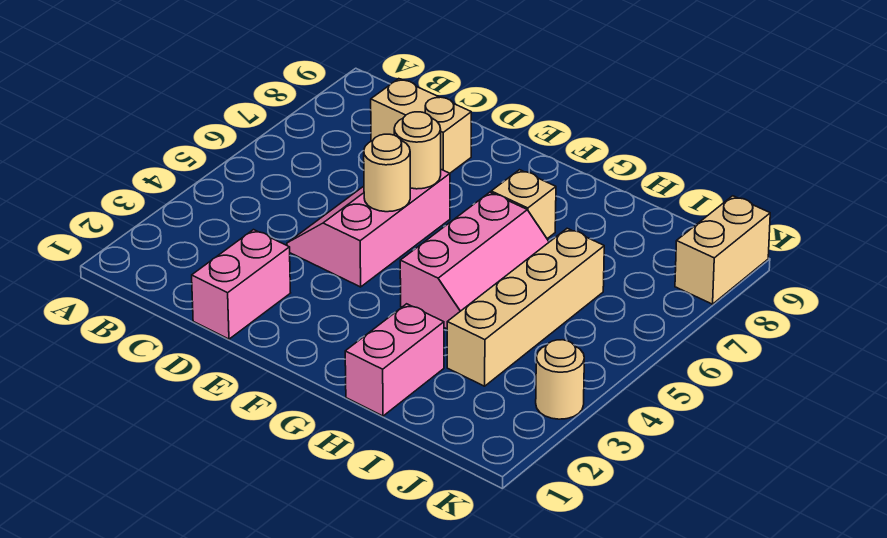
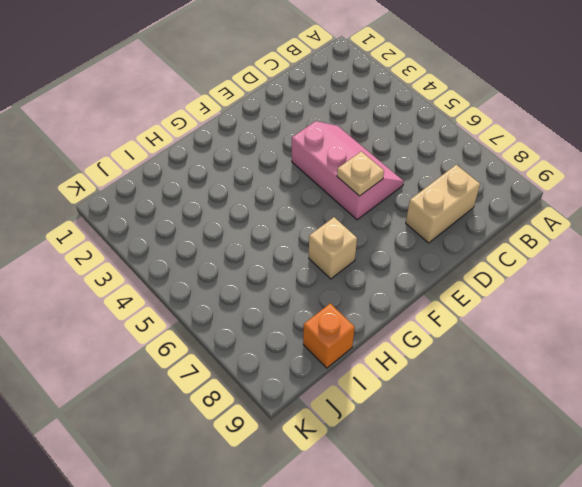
tan 1x1 plate [337,151,384,196] -> tan 1x1 round brick [394,112,441,189]
orange 1x1 brick [303,303,355,368] -> none
none -> pink 1x2 brick [192,230,290,339]
none -> pink 2x3 slope [400,192,549,329]

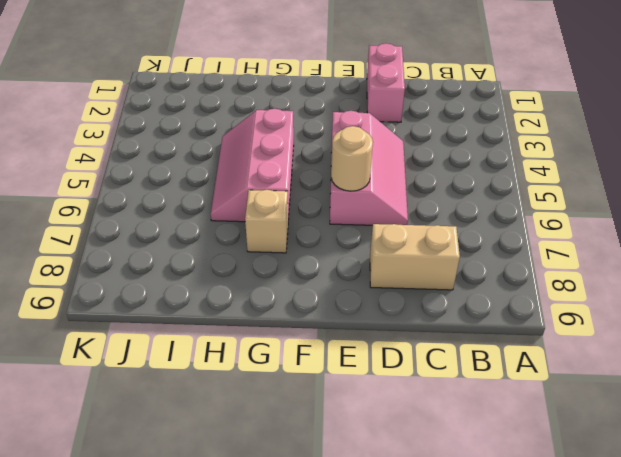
none -> pink 1x2 brick [345,304,444,416]
none -> tan 1x4 brick [447,228,604,386]

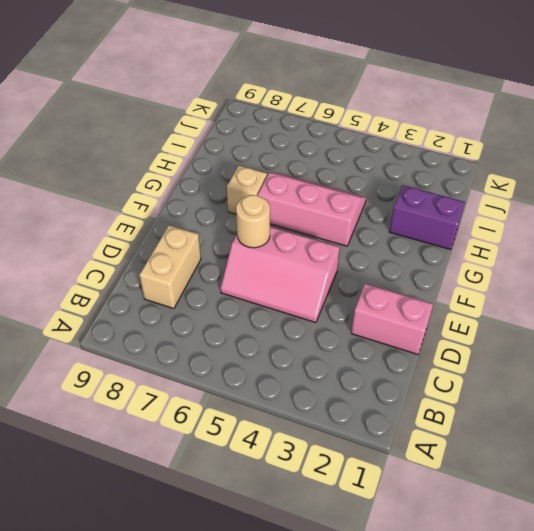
purple 1x2 brick [389,185,465,250] -> pink 1x2 brick [345,304,444,416]
none -> tan 1x4 brick [447,228,604,386]
none -> tan 1x1 round brick [536,340,584,419]

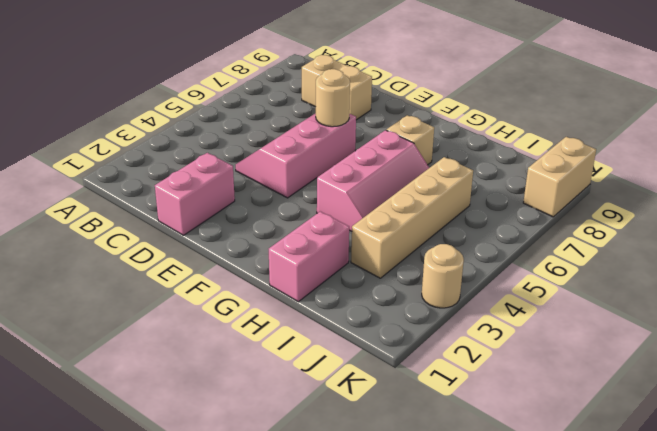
none -> tan 1x1 round brick [364,134,410,212]

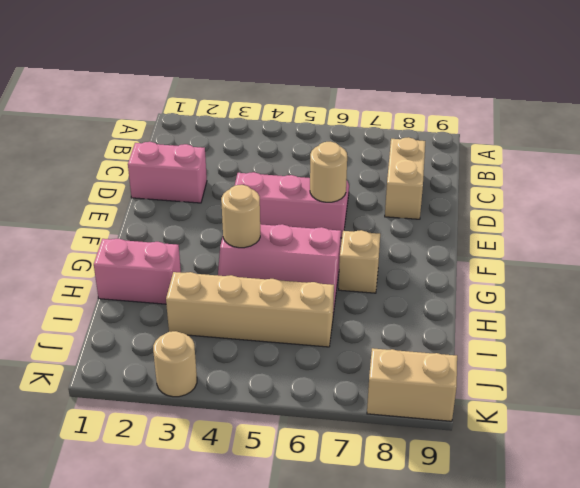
tan 1x1 round brick [221,185,260,248] -> tan 1x1 round brick moved to [364,134,410,212]

